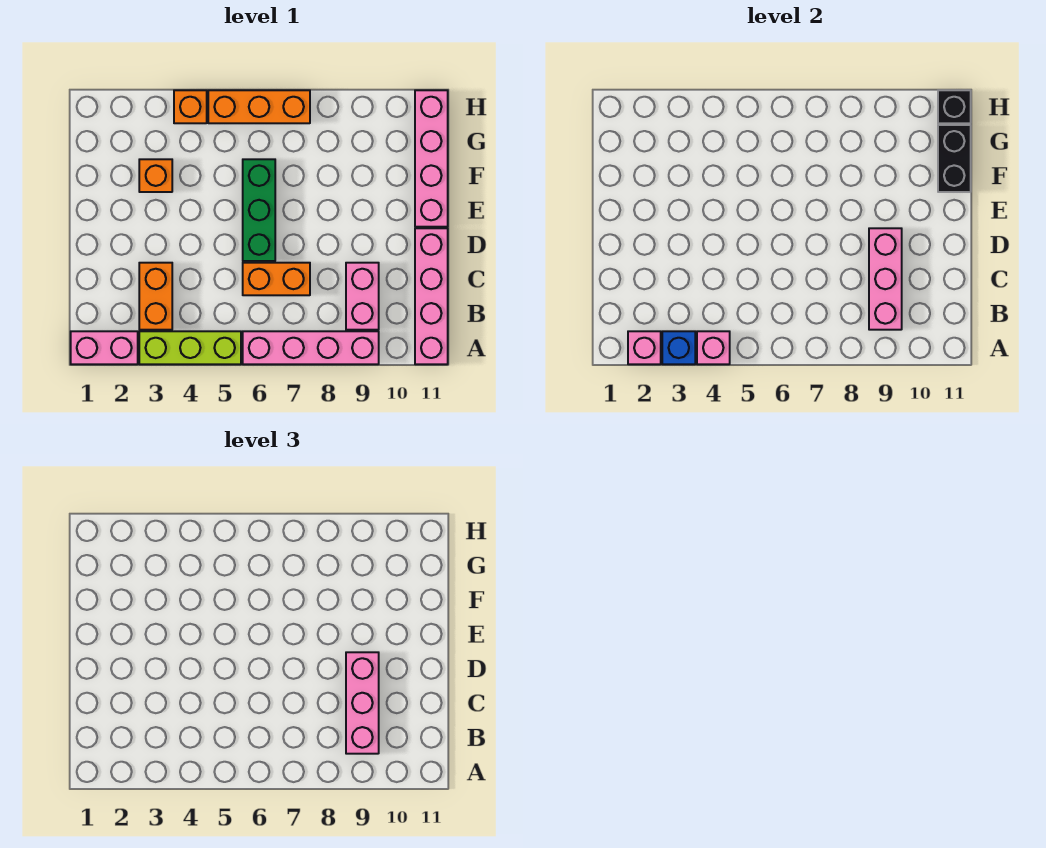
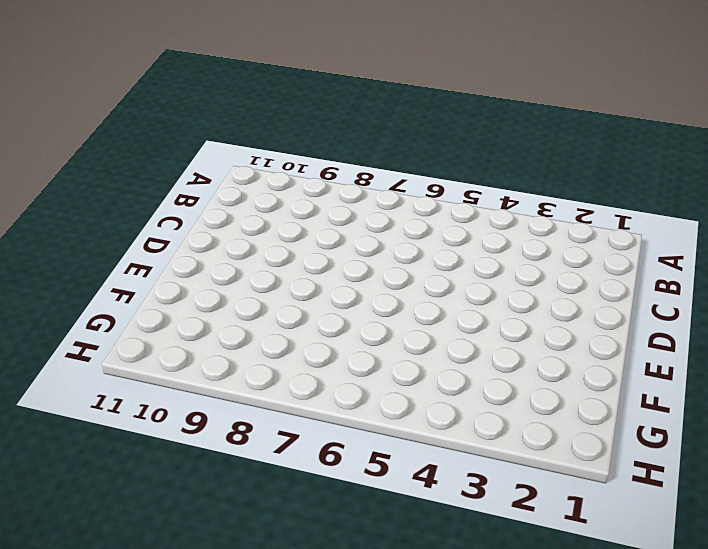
none -> pink 1x2 brick [71,331,138,364]
none -> lime 1x3 brick [139,331,241,364]
none -> pink 1x4 brick [243,331,379,364]

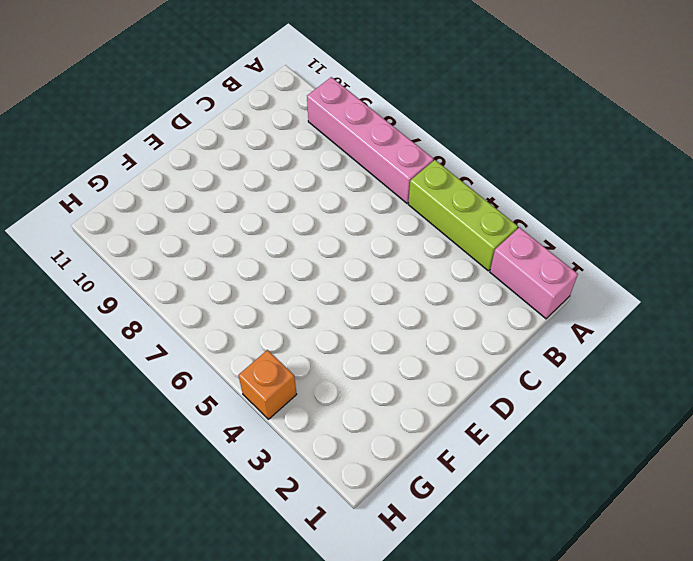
none -> pink 1x4 brick [415,228,448,364]
none -> orange 1x2 brick [139,263,172,330]
none -> pink 1x2 brick [346,263,379,330]

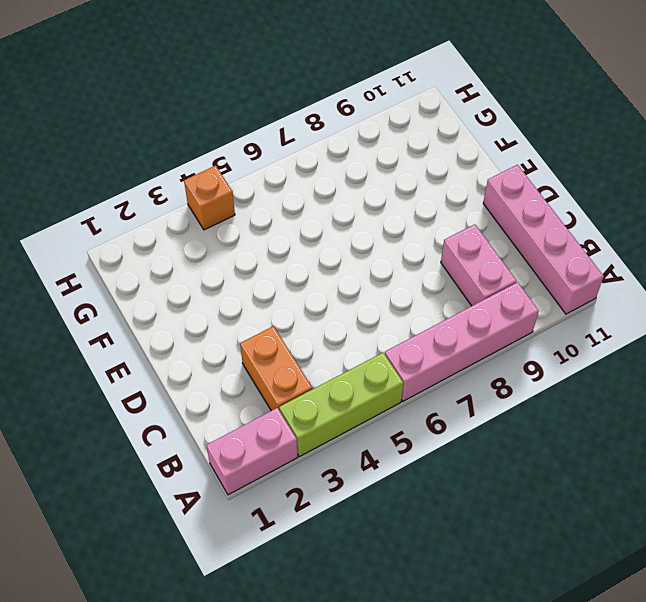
none -> orange 1x2 brick [243,263,310,295]
none -> green 1x3 brick [243,159,275,261]
none -> pink 1x4 brick [415,90,448,227]

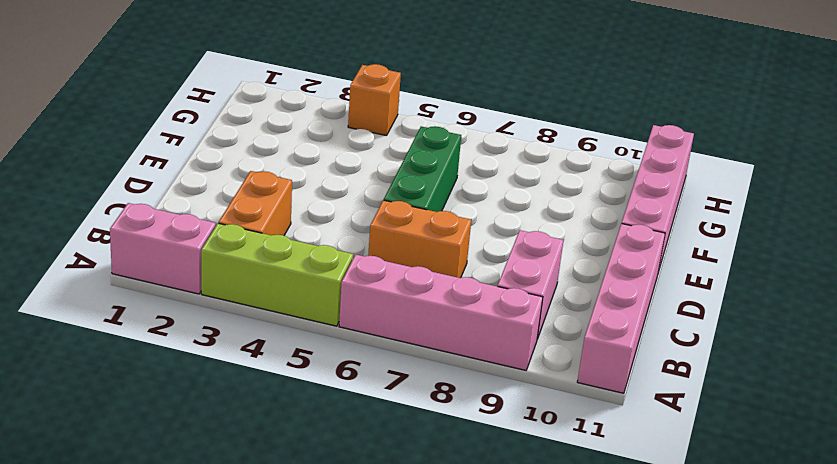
none -> orange 1x1 brick [139,159,172,192]
none -> orange 1x3 brick [208,90,310,123]
none -> pink 1x1 brick [628,331,661,364]

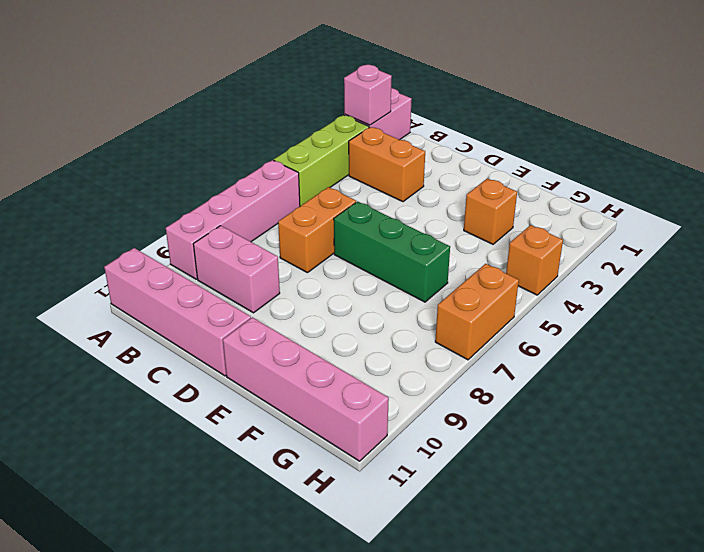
orange 1x2 brick [435,264,519,360] -> orange 1x3 brick [208,90,310,123]
none -> blue 1x1 brick [662,331,695,364]
none -> pink 1x1 brick [697,331,730,364]
none -> pink 1x3 brick [869,228,902,330]

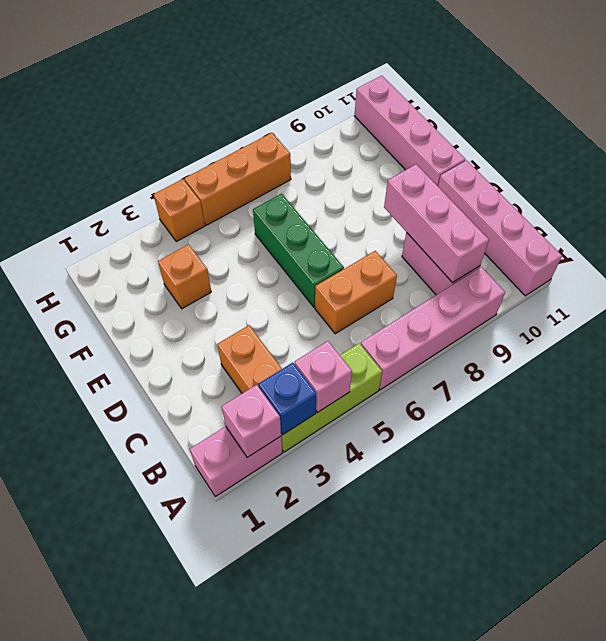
none -> black 1x2 brick [938,125,971,192]
none -> black 1x1 brick [938,90,971,123]
none -> pink 1x3 brick [346,652,379,754]

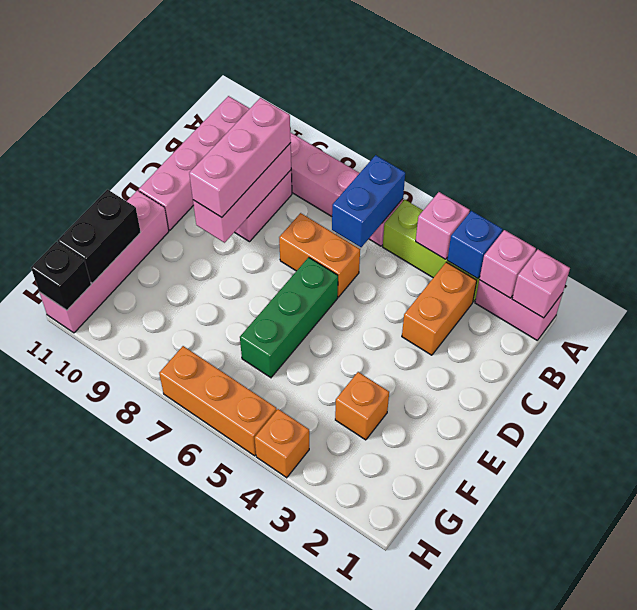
pink 1x1 brick [512,250,570,318] -> none
blue 1x2 brick [332,155,405,247] -> none

